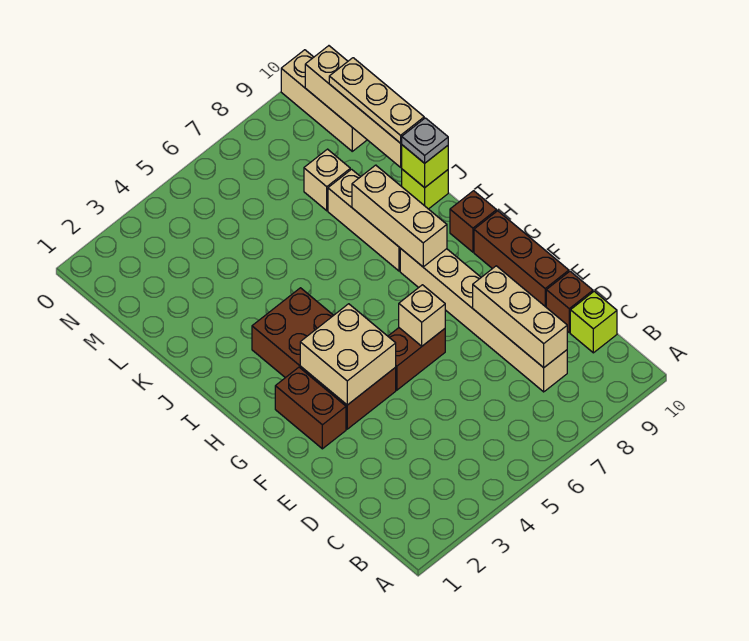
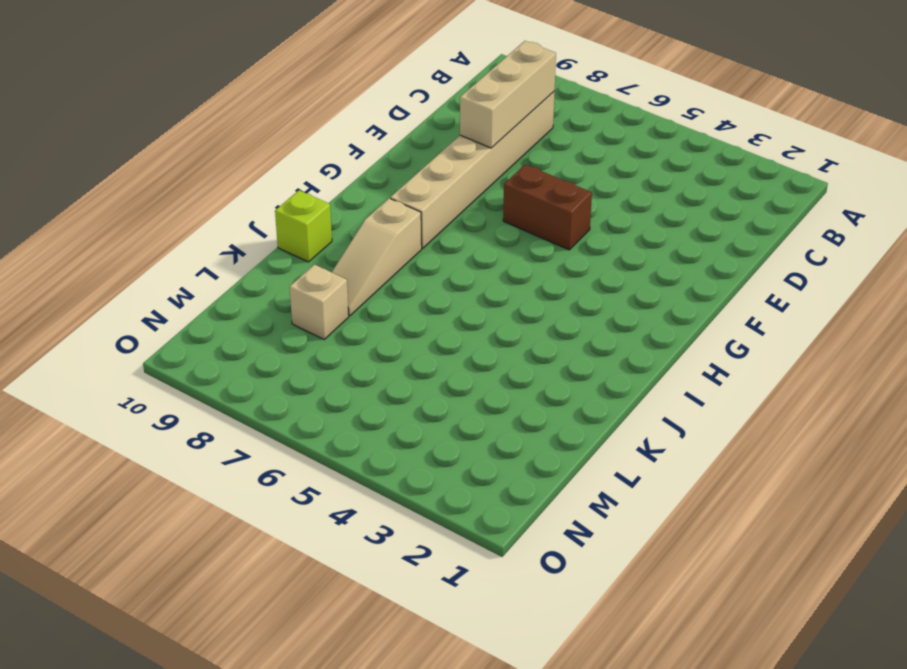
tan 1x3 slope [332,198,422,316] -> tan 1x3 brick [328,169,400,271]
none -> lime 1x1 brick [570,291,617,353]
none -> brown 1x1 brick [546,271,593,333]
none -> brown 1x3 brick [474,211,569,307]

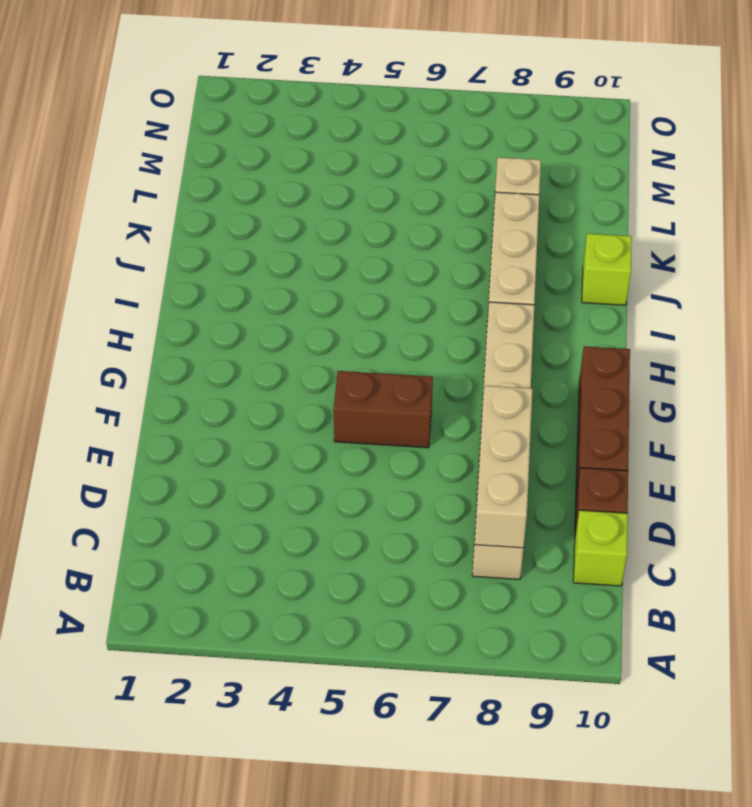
none -> brown 1x2 brick [275,367,346,449]
none -> brown 2x4 brick [252,288,396,429]
none -> brown 1x1 brick [450,191,497,252]

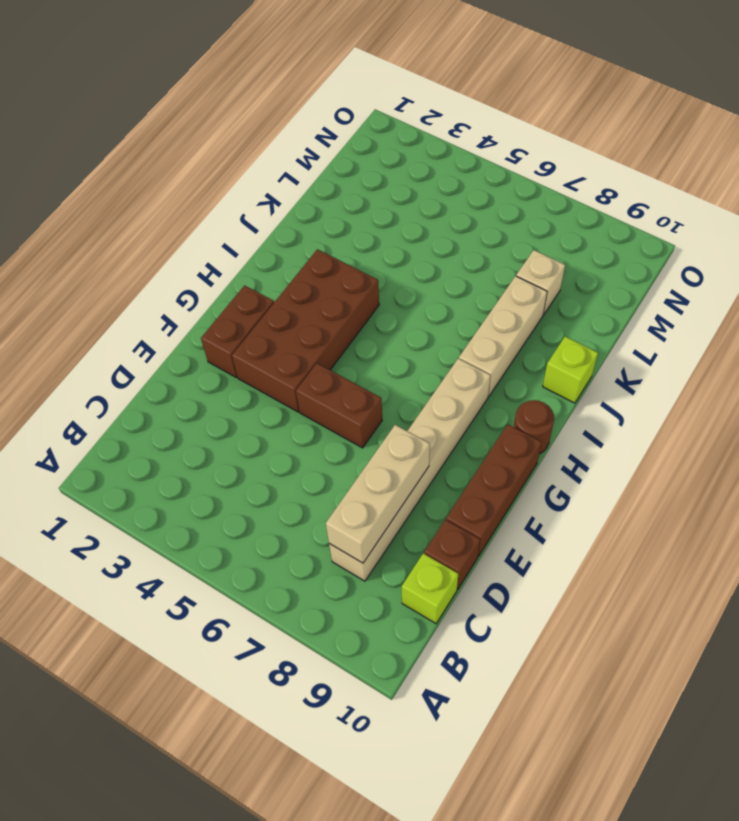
brown 1x1 round brick [514,400,554,454] -> brown 1x1 brick [450,191,497,252]
none -> tan 1x3 brick [281,50,367,151]
none -> tan 2x2 brick [300,304,396,405]
none -> tan 1x1 brick [399,285,445,346]

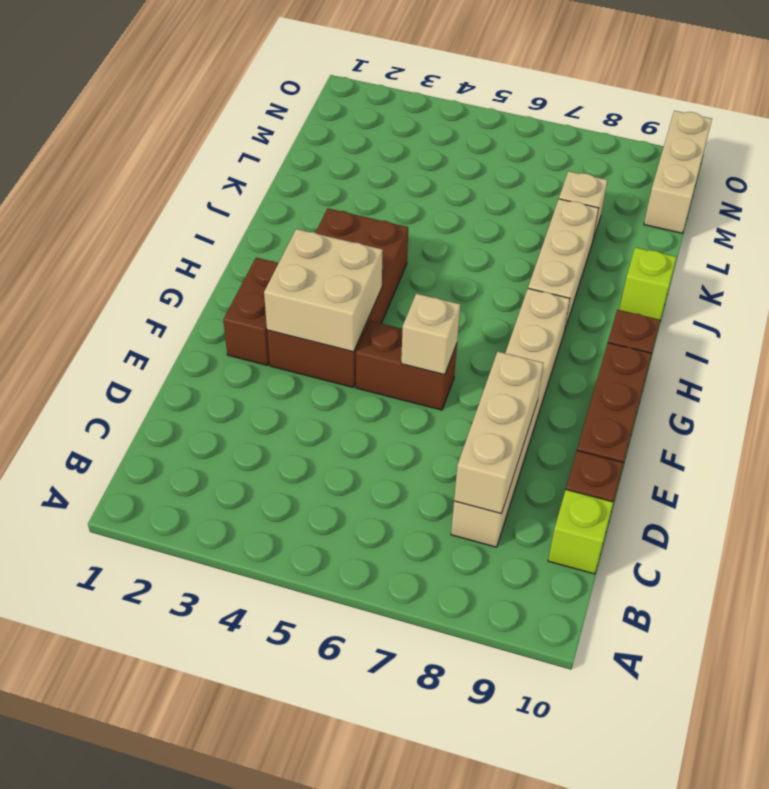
none -> tan 1x3 brick [352,165,447,267]
none -> lime 1x1 brick [402,145,448,188]
none -> tan 1x4 brick [305,46,402,167]

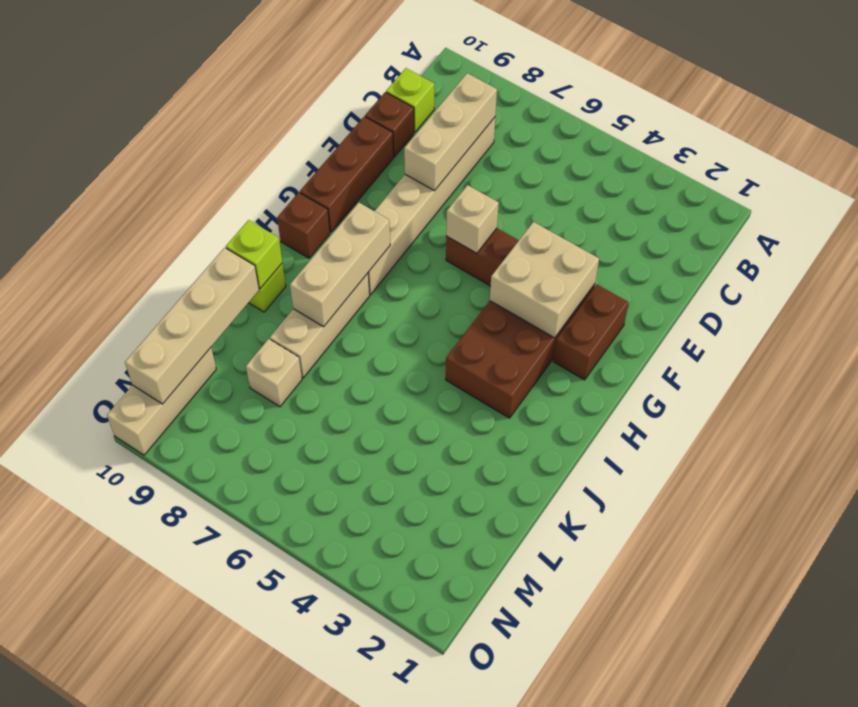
none -> grey 1x1 plate [402,118,448,163]
none -> tan 1x3 plate [329,58,424,143]

